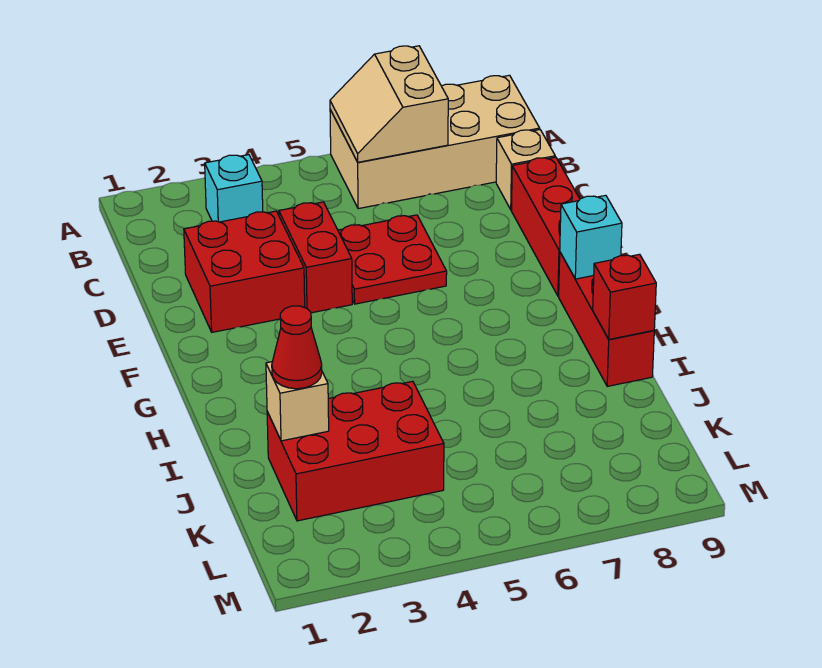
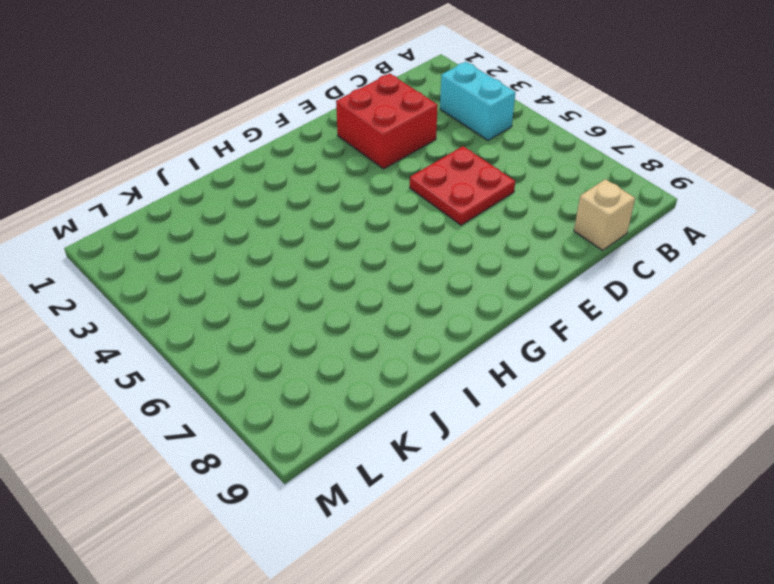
cyan 1x2 brick [440,62,515,140] -> cyan 1x1 brick [205,155,263,222]
none -> tan 2x4 brick [330,75,540,209]
none -> red 1x2 brick [279,202,352,313]
none -> red 1x3 brick [511,157,580,296]

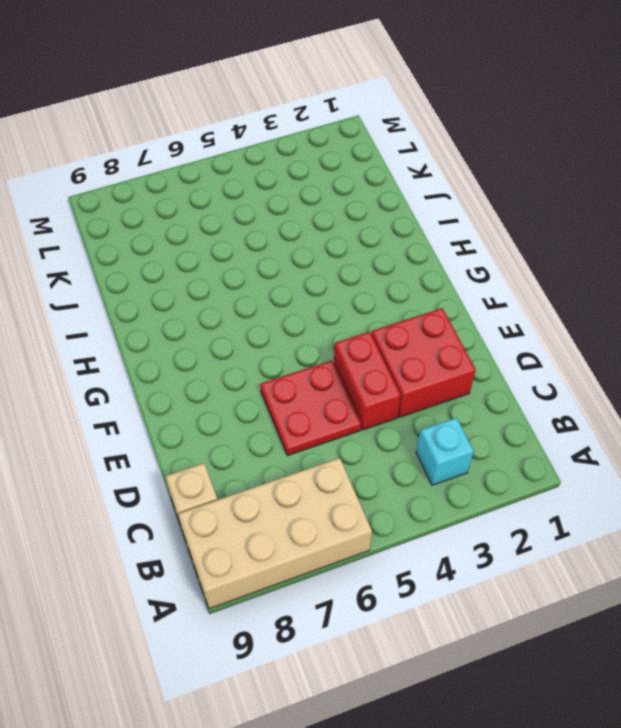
none -> red 1x3 brick [511,157,580,296]
none -> red 1x3 brick [559,253,654,386]
none -> red 2x3 brick [267,381,444,521]

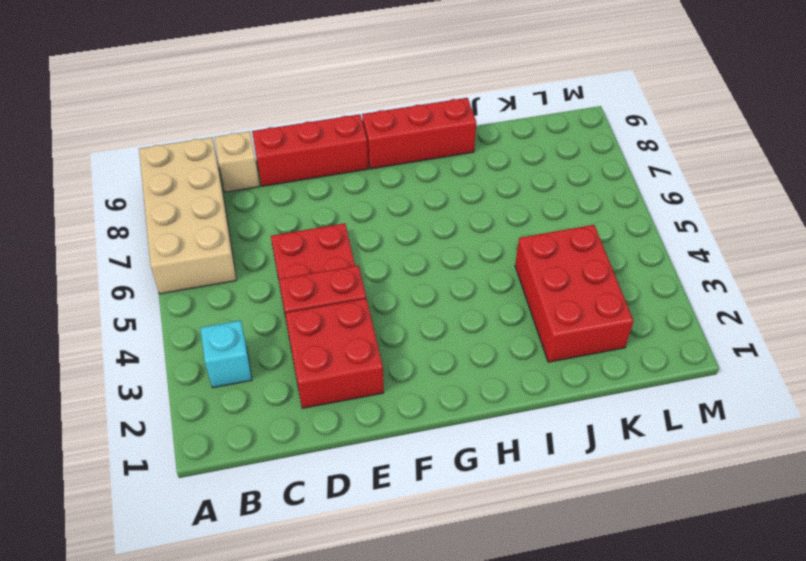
none -> tan 2x2 slope [330,46,448,162]
none -> cyan 1x1 brick [560,195,622,279]
none -> red 1x1 brick [593,254,656,339]

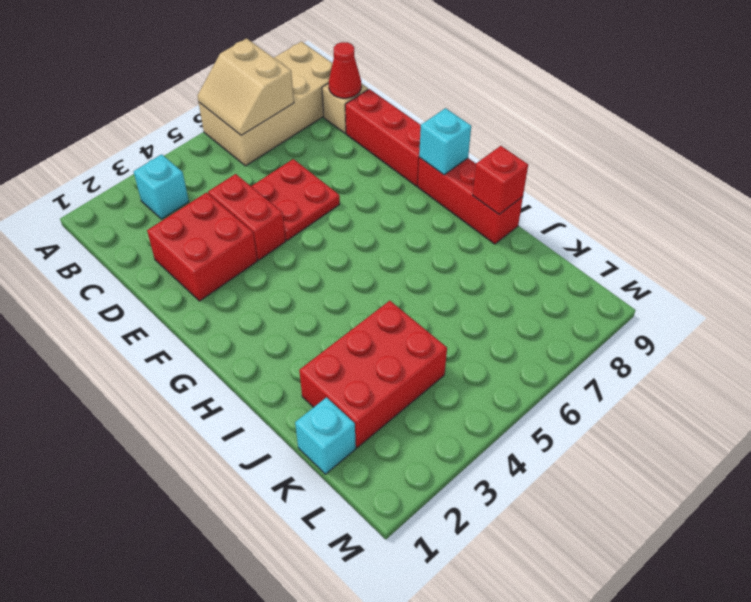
red 1x1 cone [329,42,361,98] -> red 1x1 cone moved to [272,306,322,389]
cyan 1x1 brick [295,397,356,474] -> none
none -> tan 1x1 brick [266,362,329,441]

